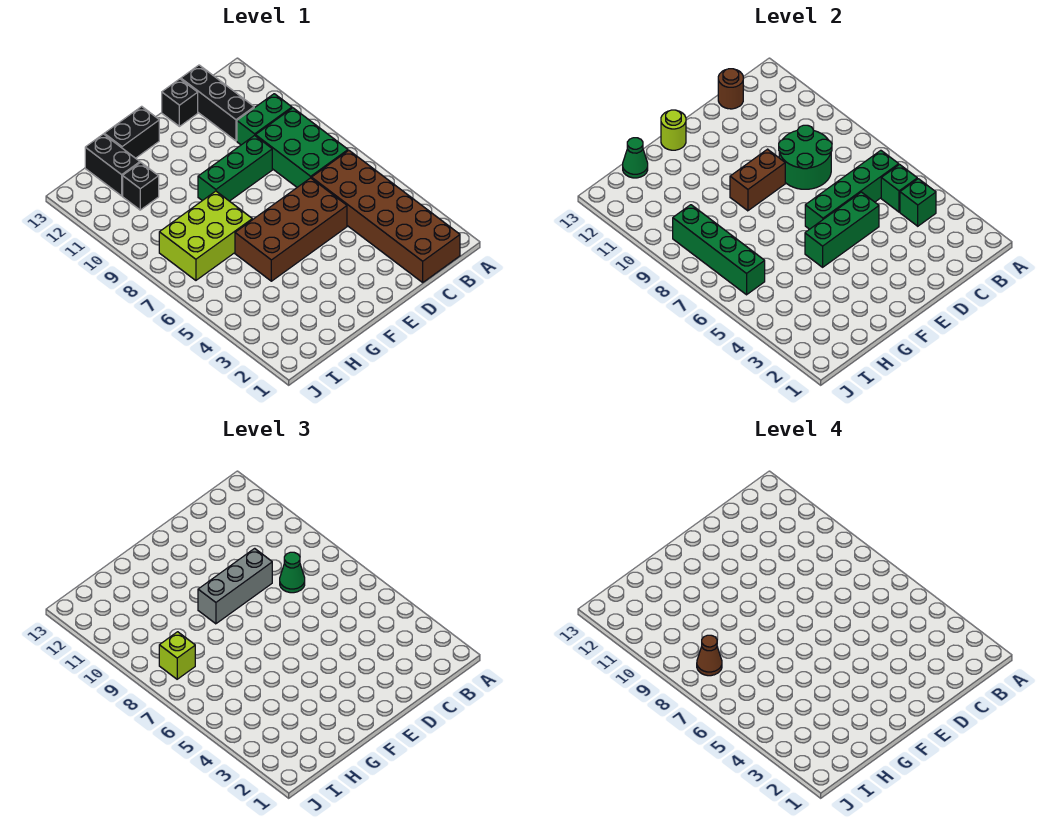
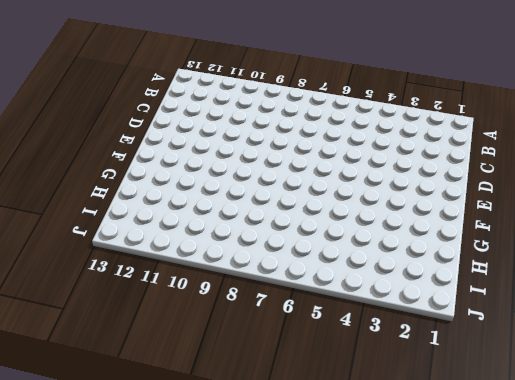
none -> brown 2x6 brick [312,150,460,282]
none -> green 2x3 brick [256,108,348,187]
none -> green 1x2 brick [237,94,292,145]

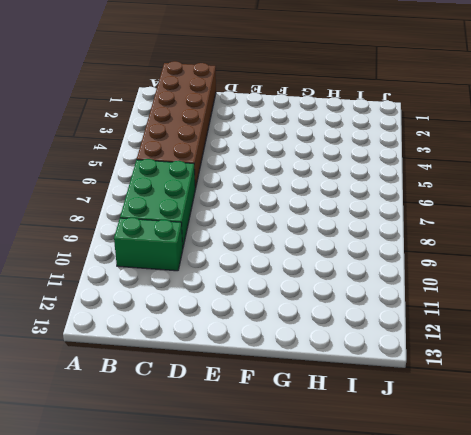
none -> black 1x3 brick [181,65,254,141]
none -> brown 2x4 brick [235,178,347,281]
none -> green 1x3 brick [198,135,272,201]

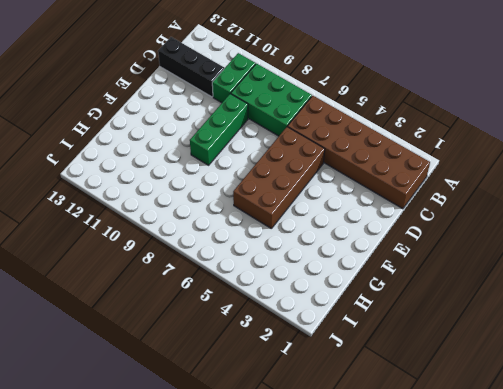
none -> black 1x1 brick [162,79,198,126]
none -> black 1x2 brick [104,106,159,158]
none -> lime 2x3 brick [159,191,252,280]

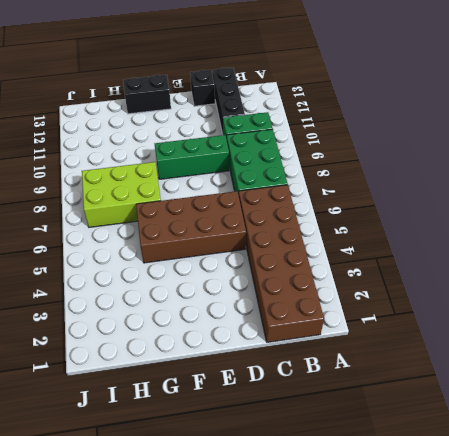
none -> black 1x1 brick [123,162,159,210]
none -> black 1x2 brick [85,134,140,196]
none -> green 1x1 brick [900,179,936,226]

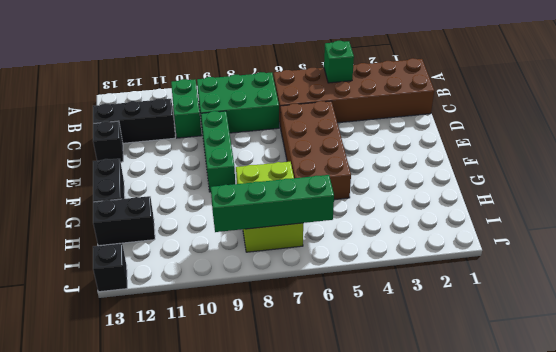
black 1x1 brick [93,243,127,292] -> black 1x1 brick moved to [123,162,159,210]
none -> green 1x1 brick [881,165,917,212]
none -> green 1x4 brick [805,150,899,229]
none -> green 2x2 round brick [779,125,832,189]

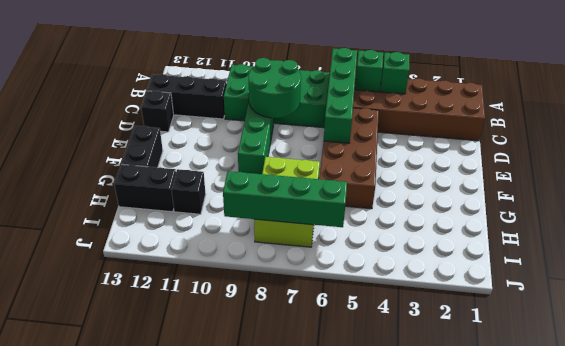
none -> brown 1x1 round brick [718,69,743,109]
none -> green 1x3 brick [805,192,879,267]
none -> brown 1x2 brick [730,149,785,211]

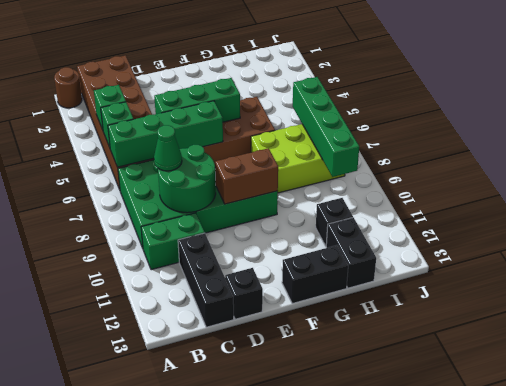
brown 1x1 round brick [54,67,82,108] -> brown 1x1 round brick moved to [718,69,743,109]
none -> lime 1x1 round brick [661,110,686,150]
none -> green 1x1 cone [623,138,648,178]
none -> grey 1x3 brick [198,548,272,624]

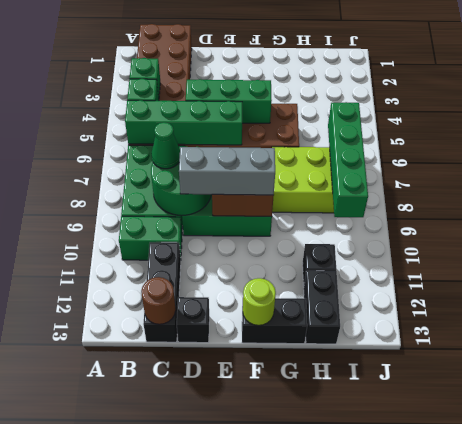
none -> green 1x1 cone [623,138,648,178]
none -> lime 1x1 brick [159,632,195,679]
none -> brown 1x1 cone [697,635,722,676]

